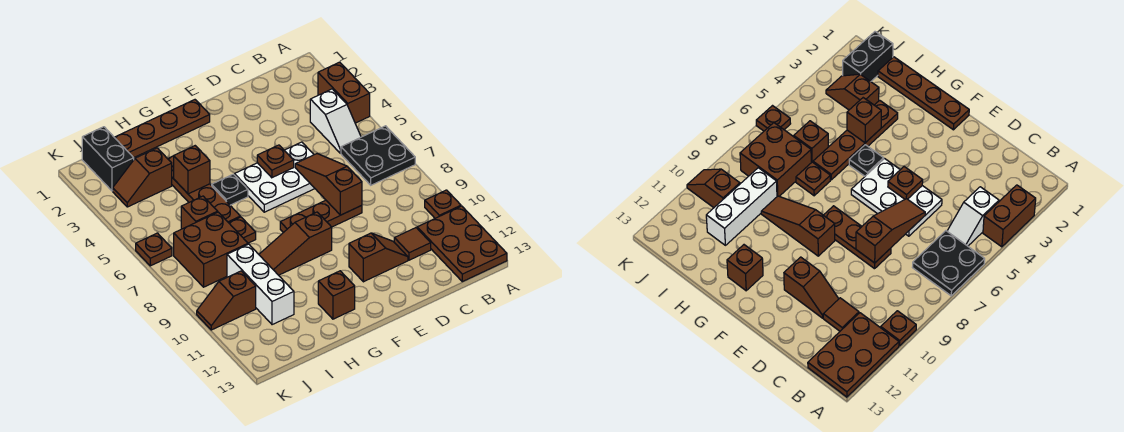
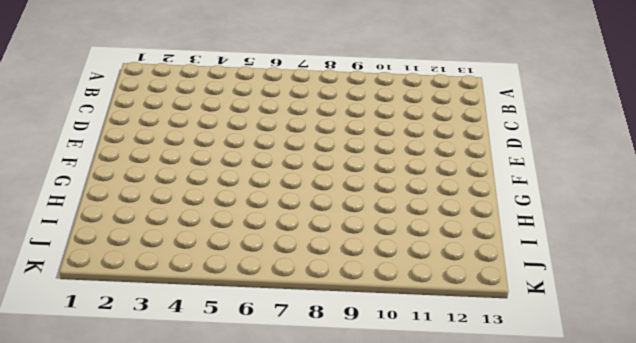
none -> brown 1x2 brick [318,62,370,123]
none -> black 2x2 plate [341,126,415,185]
none -> brown 1x1 plate [425,190,461,218]

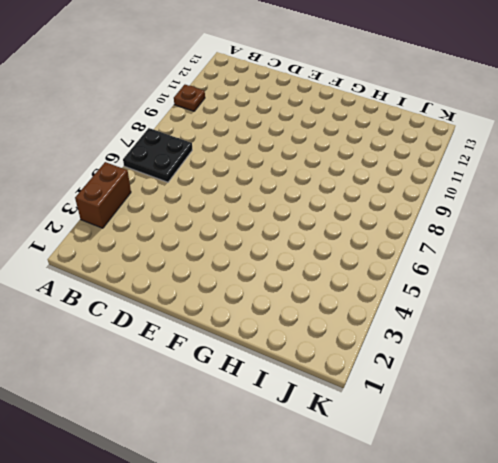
none -> brown 2x3 plate [417,206,507,282]
none -> white 1x2 slope [310,89,361,153]
none -> brown 1x1 tile [394,228,431,260]

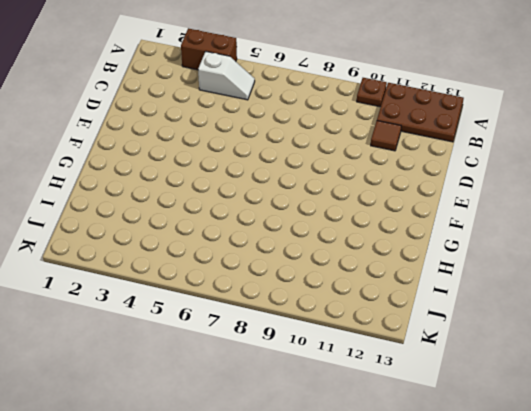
none -> black 2x2 plate [341,126,415,185]
none -> white 2x3 plate [235,142,315,212]
none -> brown 1x3 plate [280,200,362,233]

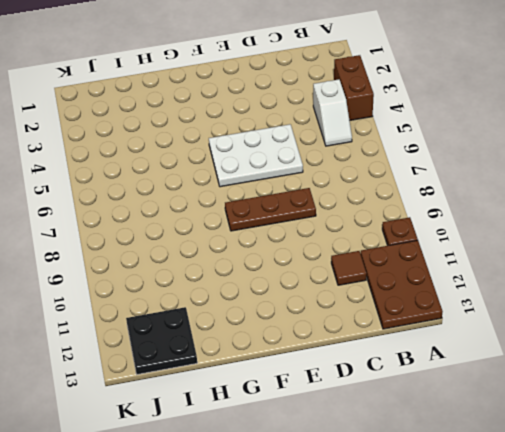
black 2x2 plate [126,307,197,374] -> black 2x2 plate moved to [341,126,415,185]
none -> brown 1x2 slope [349,233,408,282]
none -> brown 1x4 plate [114,100,210,158]
none -> brown 1x3 slope [259,212,332,275]

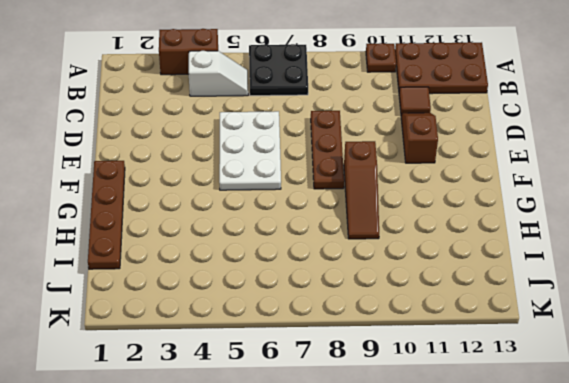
none -> black 1x1 plate [212,174,248,205]
none -> brown 1x1 brick [318,271,355,319]
none -> brown 1x4 plate [168,156,240,223]

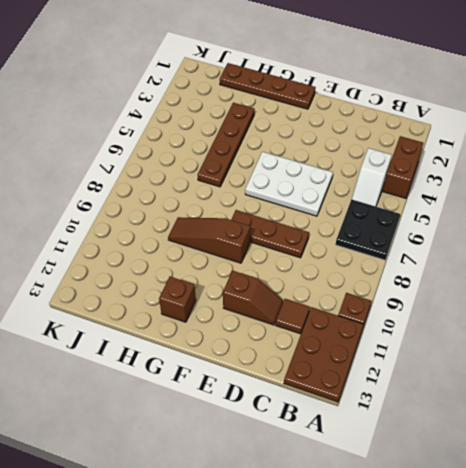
none -> black 1x1 plate [212,174,248,205]
none -> brown 1x1 plate [229,217,256,243]
none -> brown 1x2 slope [113,148,172,207]

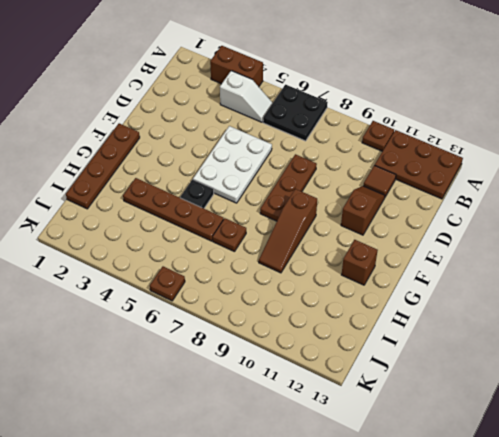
none -> brown 1x2 slope [113,148,172,207]
none -> brown 1x1 brick [181,196,218,229]
none -> brown 2x2 brick [174,212,248,287]

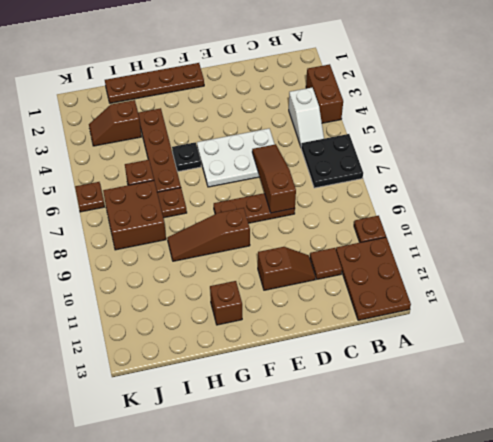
none -> white 1x3 brick [227,244,294,325]
none -> black 1x2 brick [82,127,134,191]
none -> brown 1x2 slope [197,271,256,330]

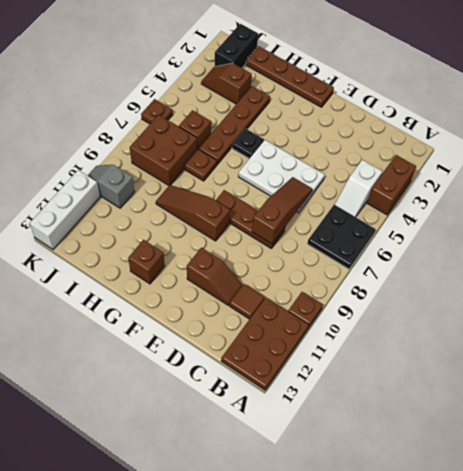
grey 1x2 slope [88,165,135,208] -> brown 1x2 slope [197,271,256,330]
white 1x3 brick [30,170,100,250] -> white 1x3 brick moved to [227,244,294,325]
none -> brown 1x1 plate [257,145,294,178]
none -> brown 1x1 brick [174,146,210,194]

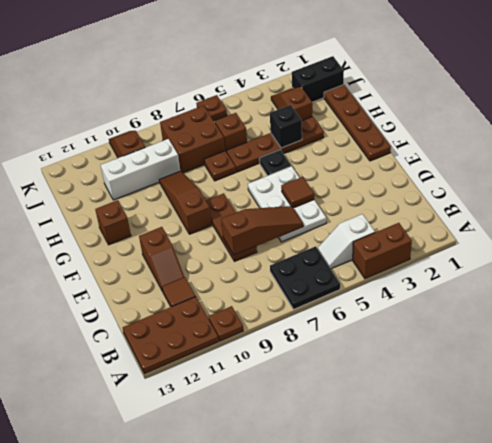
brown 1x1 tile [281,177,314,208] -> brown 1x1 plate [257,145,294,178]
black 1x1 brick [270,105,302,148] -> brown 1x1 brick [174,146,210,194]

